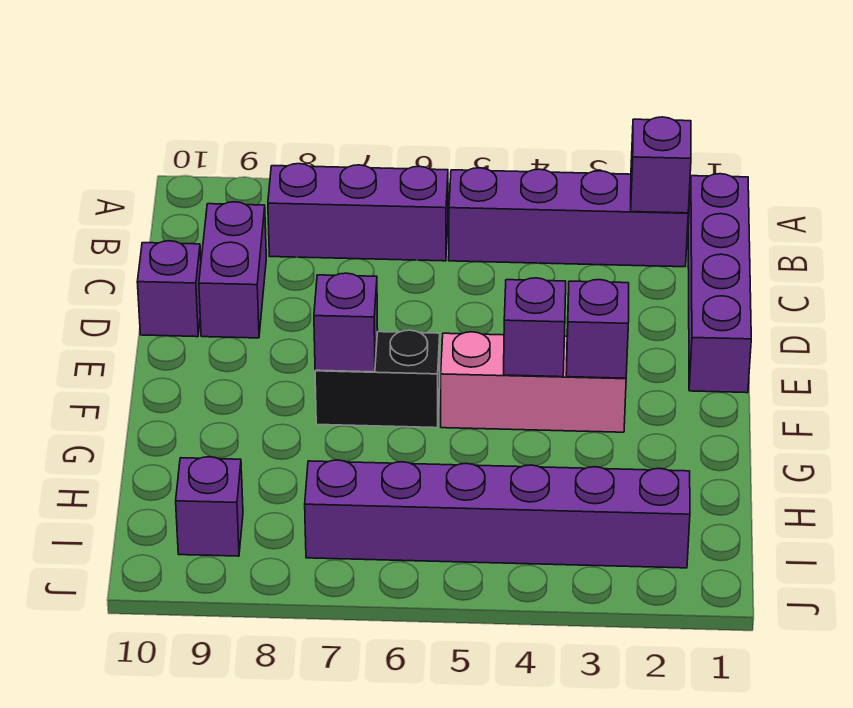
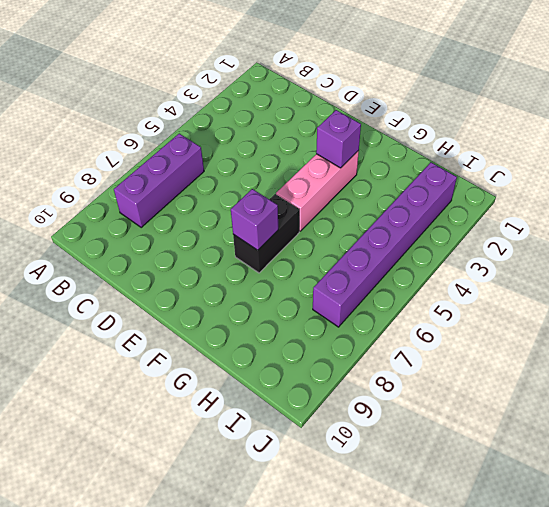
none -> purple 1x4 brick [688,174,751,393]
none -> purple 1x4 brick [449,168,688,267]
none -> purple 1x2 brick [199,202,266,338]

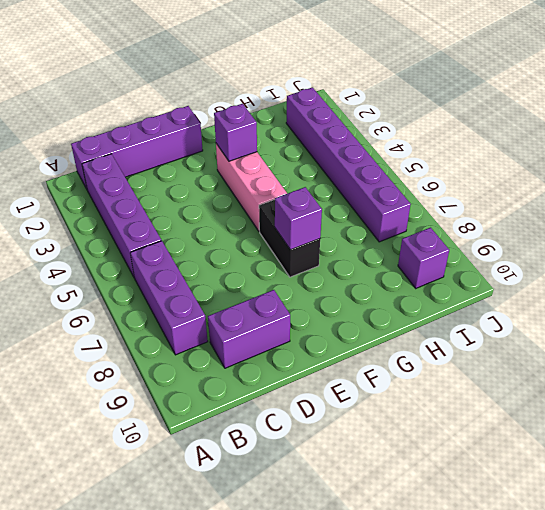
none -> purple 1x1 brick [137,241,201,337]
none -> purple 1x1 brick [631,117,691,213]
none -> purple 1x1 brick [504,278,566,377]

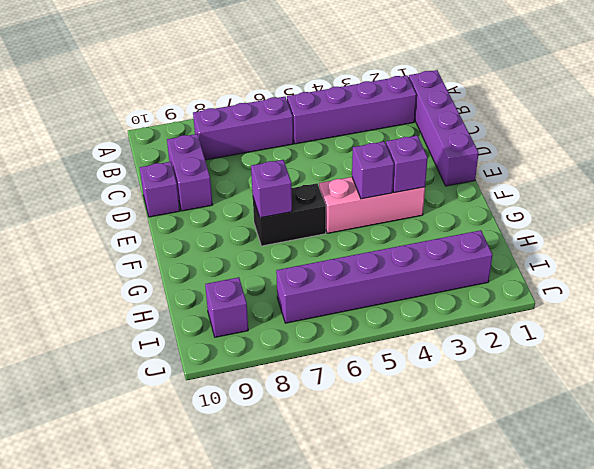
none -> purple 1x1 brick [631,117,691,213]

